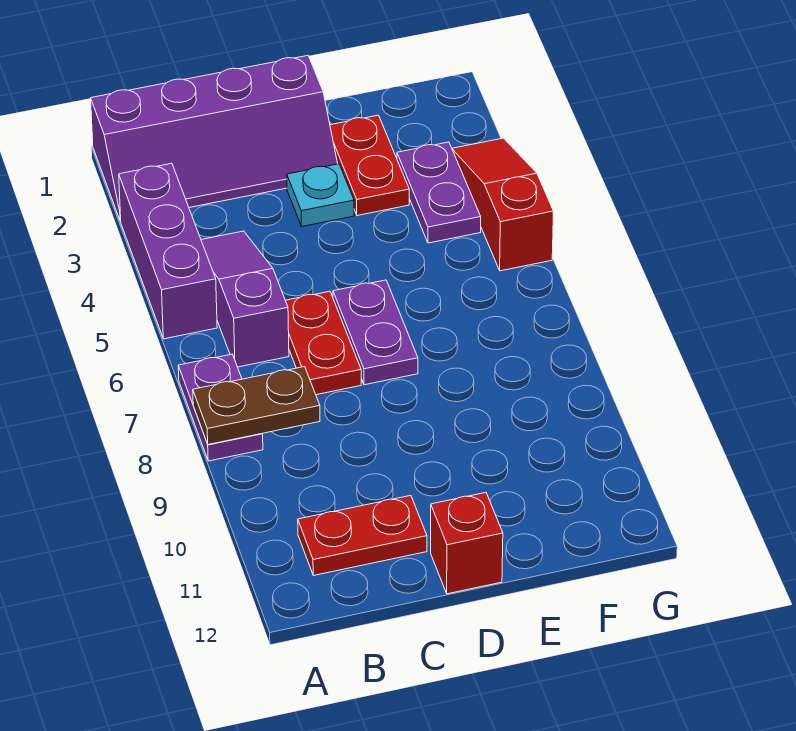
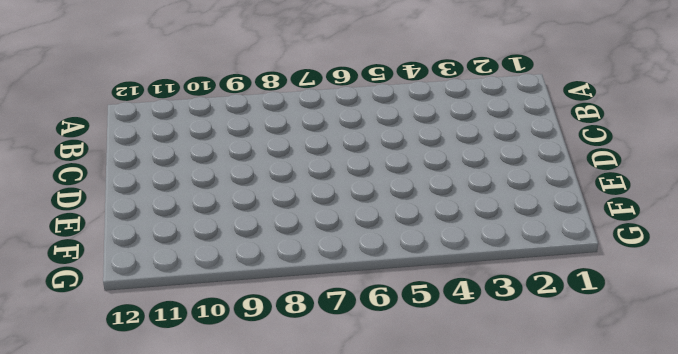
none -> purple 2x4 slope [91,56,338,221]
none -> purple 1x3 brick [119,163,217,339]
none -> purple 1x2 plate [178,354,263,461]

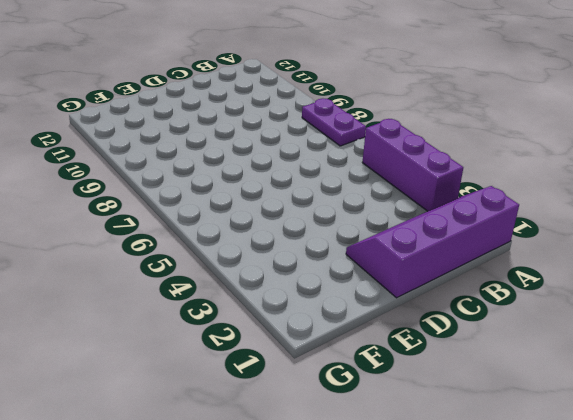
none -> purple 1x3 slope [201,231,289,367]
none -> red 1x2 plate [298,496,427,576]
none -> red 1x2 plate [286,291,361,395]

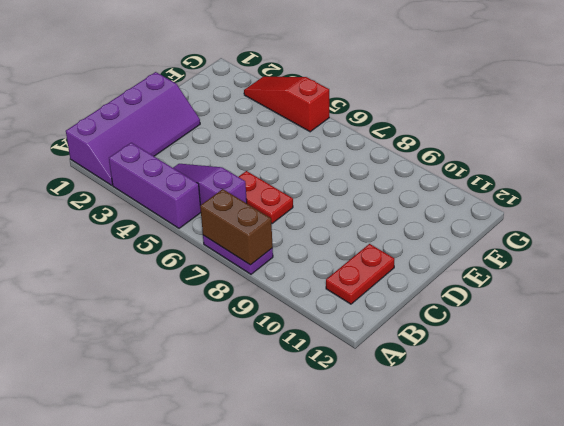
brown 1x2 brick [200,189,273,265] -> brown 1x2 plate [193,367,320,445]
none -> cyan 1x1 plate [287,164,354,226]
none -> purple 1x2 plate [333,280,418,385]
none -> red 1x1 brick [431,493,503,594]

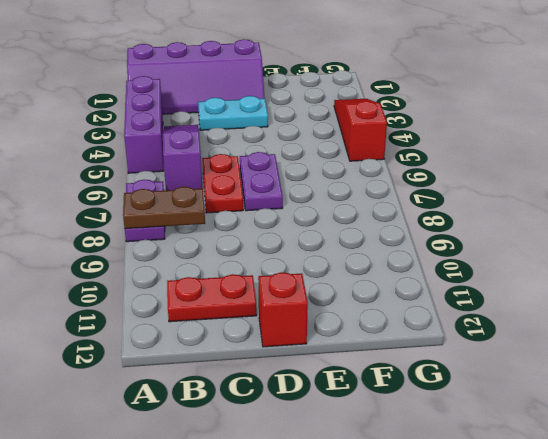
cyan 1x2 plate [198,96,268,130] -> cyan 1x1 plate [287,164,354,226]
none -> red 1x2 plate [330,115,409,216]
none -> purple 1x2 plate [397,142,481,243]

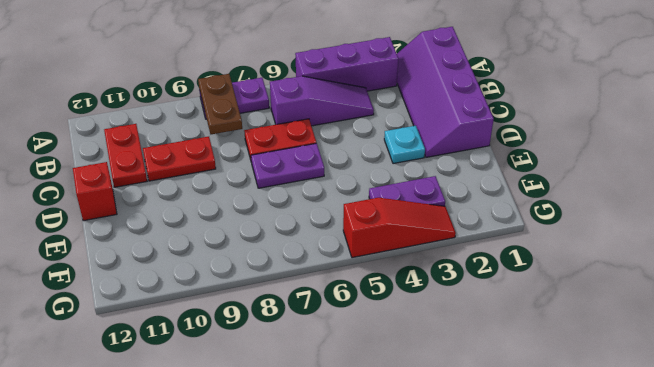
red 1x2 plate [143,137,216,181] -> red 1x2 plate moved to [330,115,409,216]

